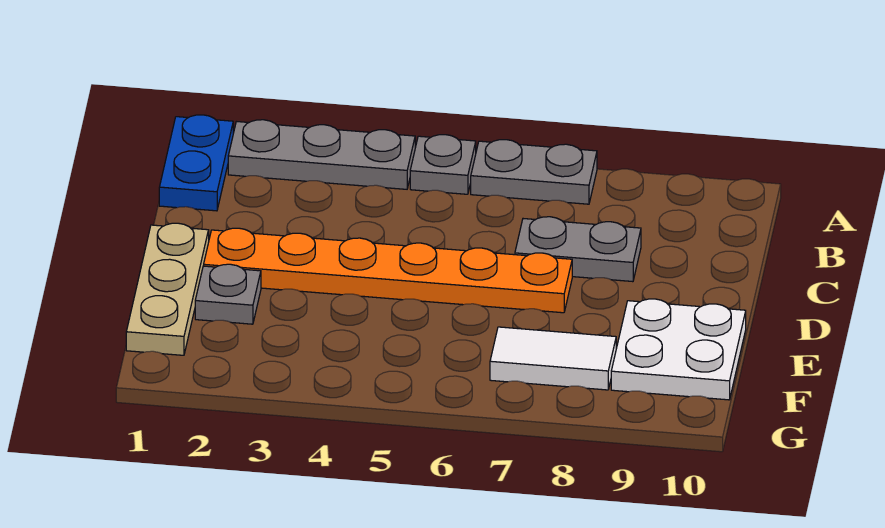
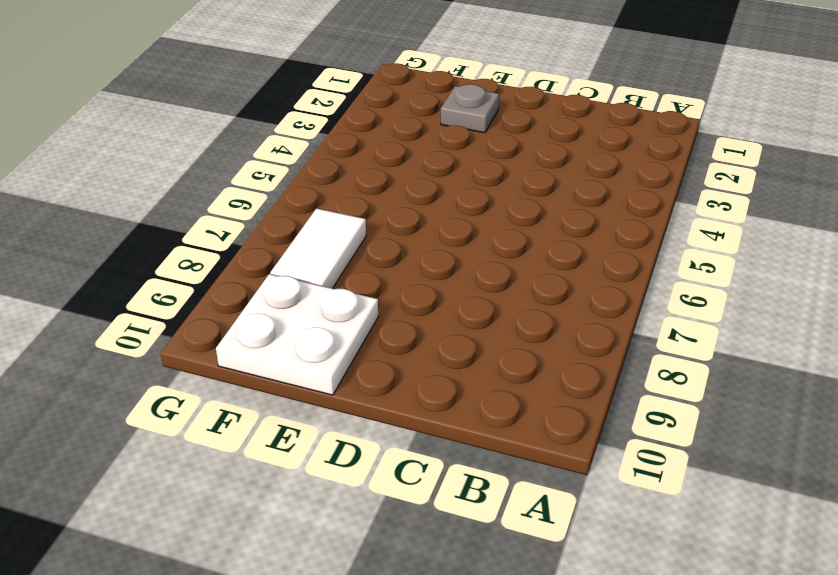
none -> blue 1x2 plate [159,115,233,211]
none -> grey 1x3 plate [228,120,415,189]

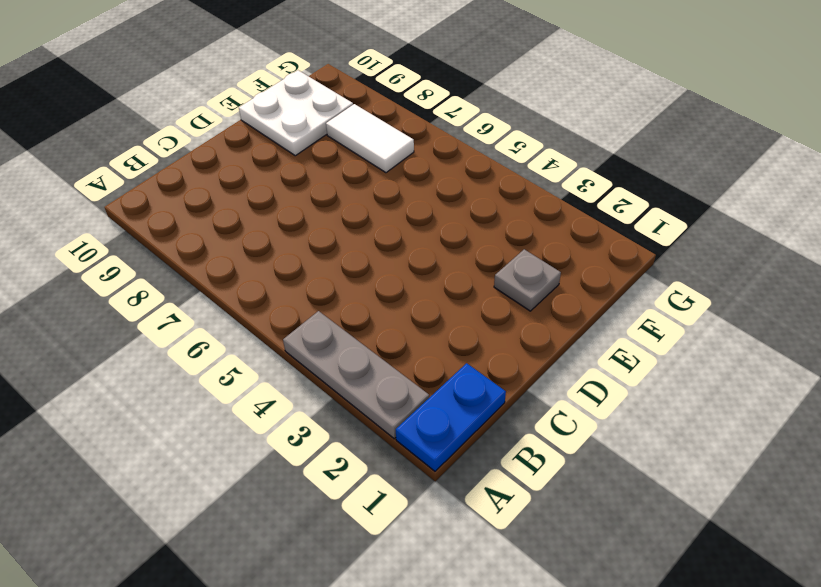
none -> grey 1x1 plate [410,135,476,194]
none -> grey 1x2 plate [471,140,597,204]

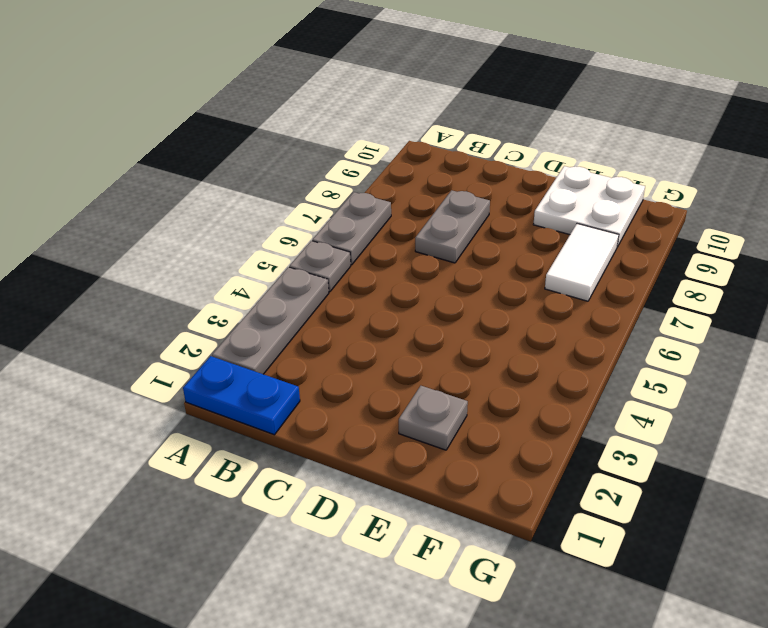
none -> tan 1x3 plate [126,223,209,355]
none -> orange 1x6 plate [204,228,572,313]

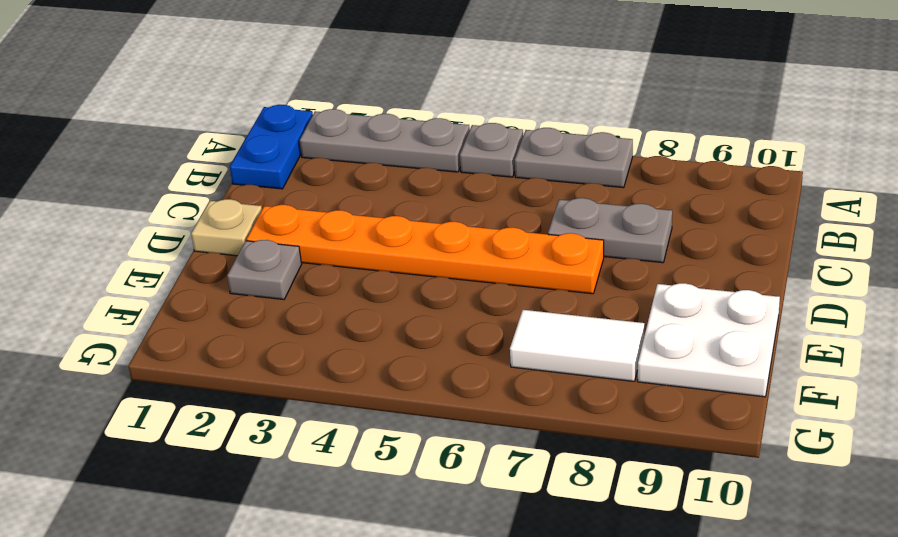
tan 1x1 plate [191,199,262,256] -> tan 1x3 plate [126,223,209,355]

